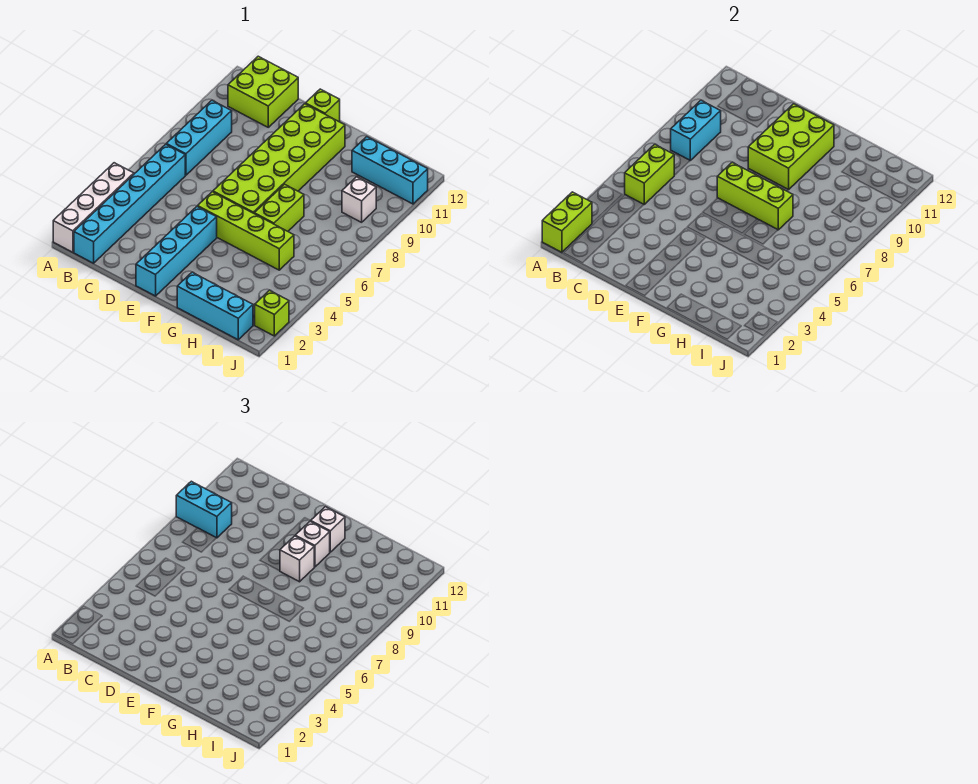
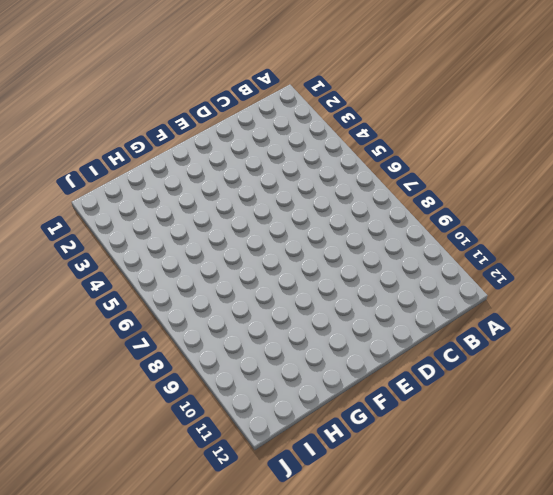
none -> white 1x4 brick [53,163,134,252]
none -> cyan 1x6 brick [74,144,185,263]
none -> cyan 1x3 brick [166,101,232,175]

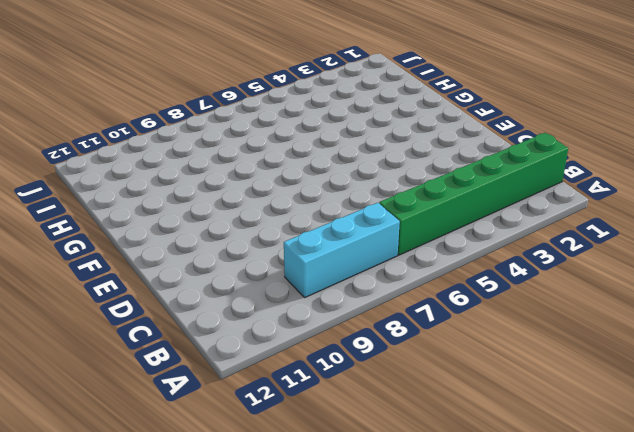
green 1x6 brick [379,133,568,255] -> cyan 1x6 brick [74,144,185,263]
none -> white 1x4 brick [53,163,134,252]
none -> lime 2x2 brick [228,56,298,127]
none -> cyan 1x4 brick [136,207,217,296]

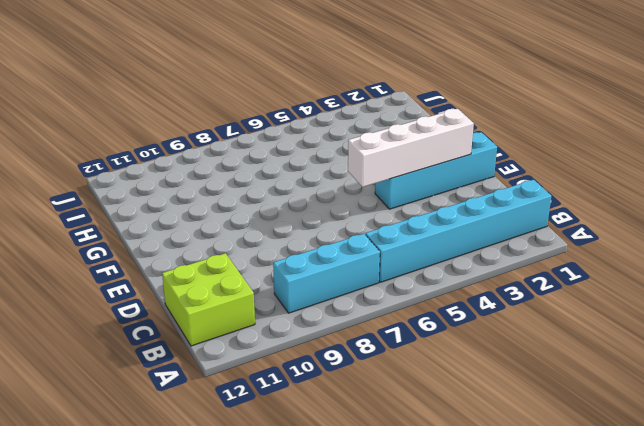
white 1x4 brick [348,109,474,187] -> white 1x4 brick moved to [53,163,134,252]
none -> lime 1x4 brick [198,192,294,270]
none -> lime 2x6 brick [213,104,345,213]
none -> lime 1x1 brick [305,89,340,122]

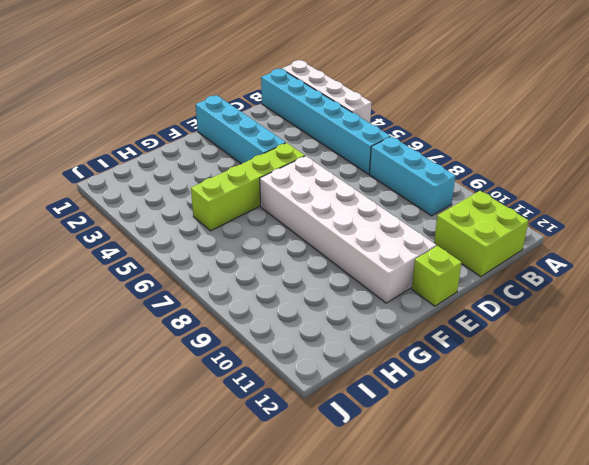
white 2x6 brick [260,156,436,303] -> lime 2x6 brick [213,104,345,213]
none -> cyan 1x3 brick [177,272,253,340]
none -> lime 1x2 brick [254,184,304,231]
none -> cyan 1x3 brick [352,137,428,204]

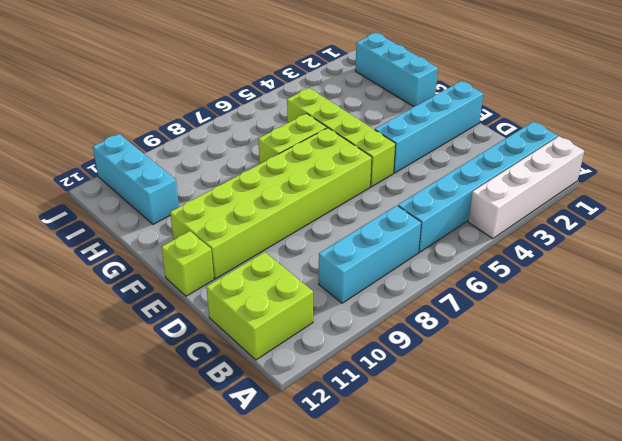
none -> white 1x1 brick [342,177,376,222]
none -> lime 1x1 brick [255,290,289,336]
none -> lime 1x2 brick [542,192,592,252]

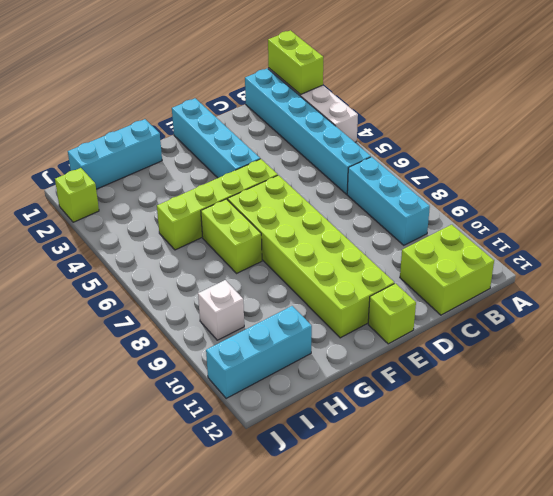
none -> lime 1x2 brick [625,144,674,204]
none -> cyan 1x2 brick [671,101,721,160]
none -> lime 1x3 brick [717,163,793,230]

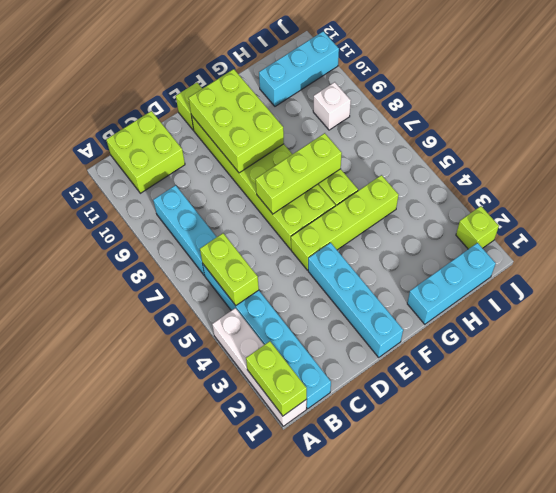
none -> cyan 1x2 brick [671,101,721,160]
none -> cyan 1x2 brick [176,481,232,538]
none -> white 1x1 brick [280,536,314,582]

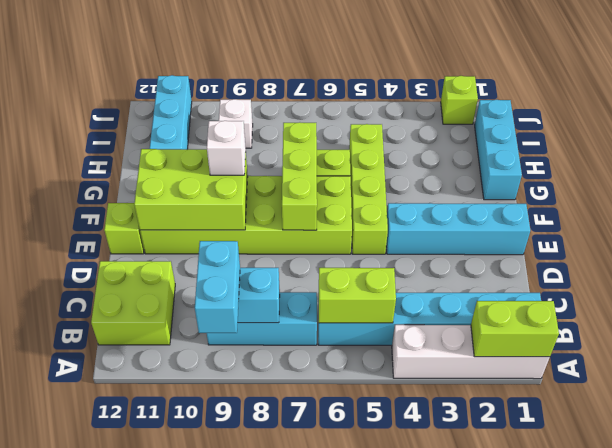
none -> white 1x1 brick [295,521,330,567]
none -> white 1x1 brick [311,507,345,552]

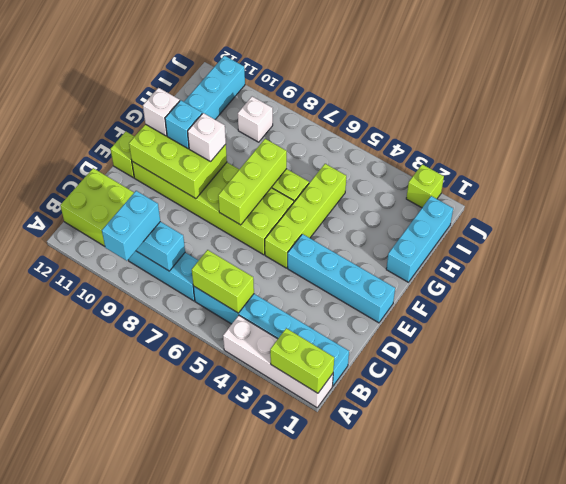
cyan 1x1 brick [165,100,202,149] -> white 1x1 brick [295,521,330,567]

